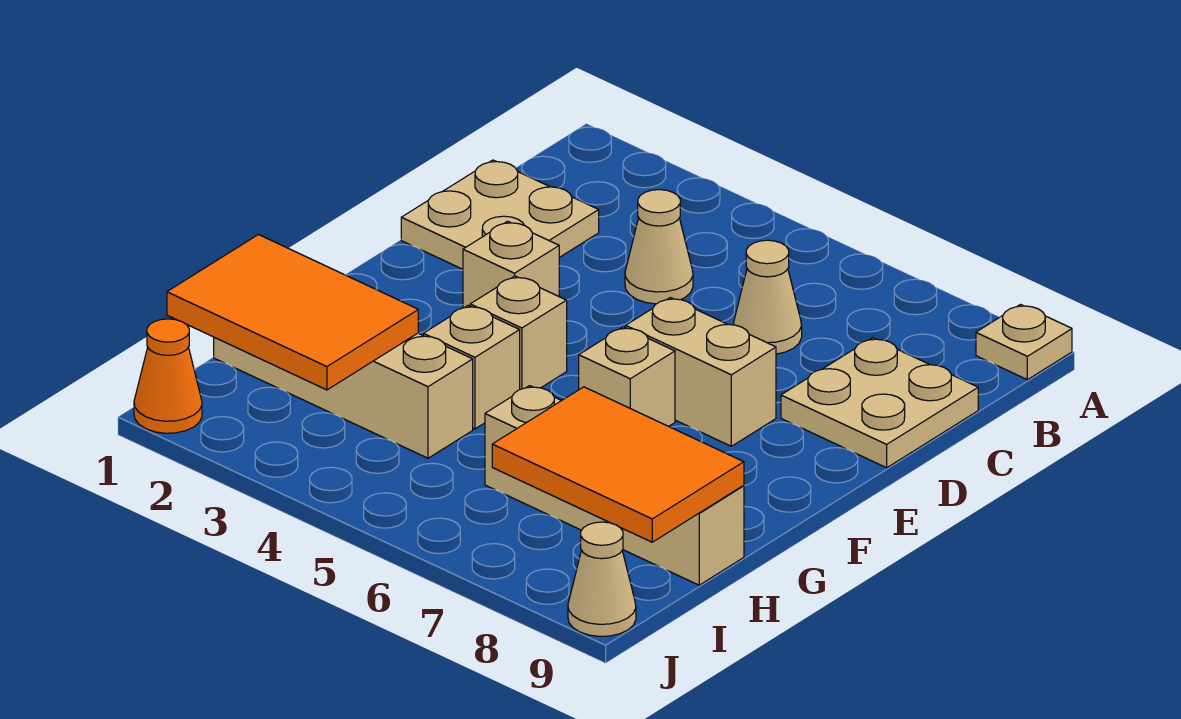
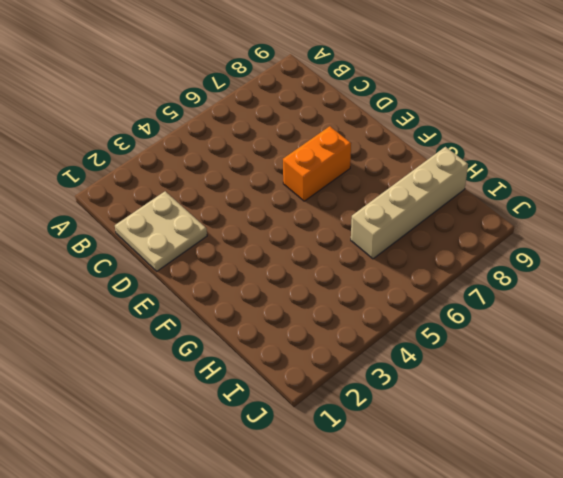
orange 1x2 brick [283,126,351,201] -> tan 1x2 brick [626,298,776,446]
none -> tan 1x1 plate [976,305,1072,380]
none -> tan 1x1 cone [625,190,693,304]
none -> tan 1x1 cone [734,240,802,354]

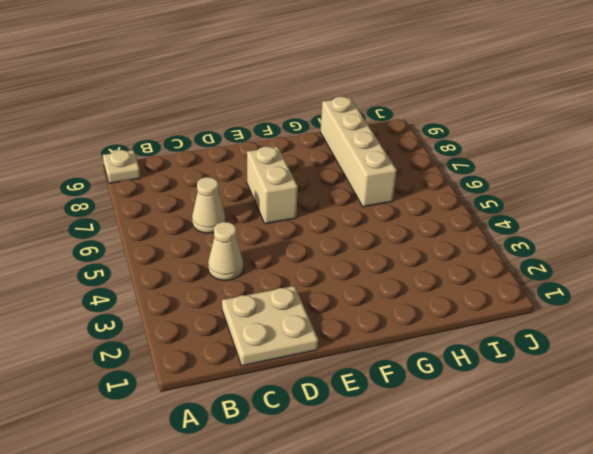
none -> tan 2x2 plate [781,338,978,468]
none -> tan 1x1 brick [463,221,559,308]
none -> tan 1x1 brick [470,276,567,389]

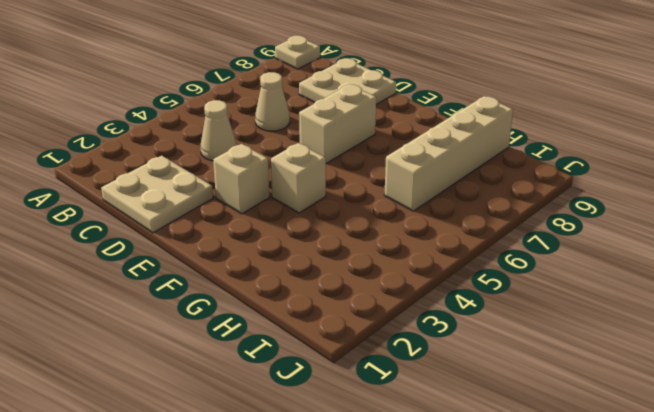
none -> tan 1x1 brick [579,327,675,426]
none -> tan 1x1 brick [423,306,520,429]
none -> tan 1x4 brick [214,333,473,458]

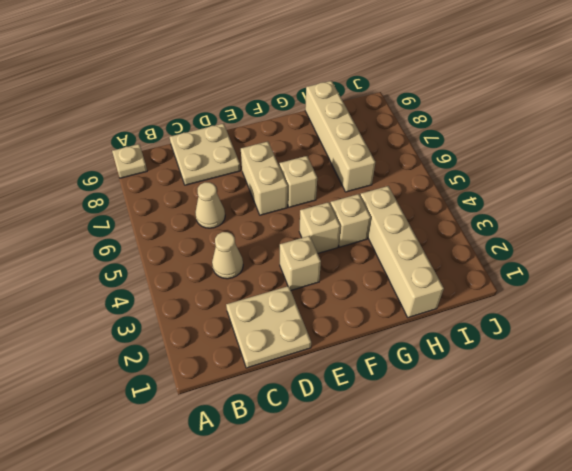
none -> orange 1x1 cone [134,319,202,433]
none -> tan 1x1 cone [568,522,636,636]
none -> orange 2x3 tile [167,235,418,390]

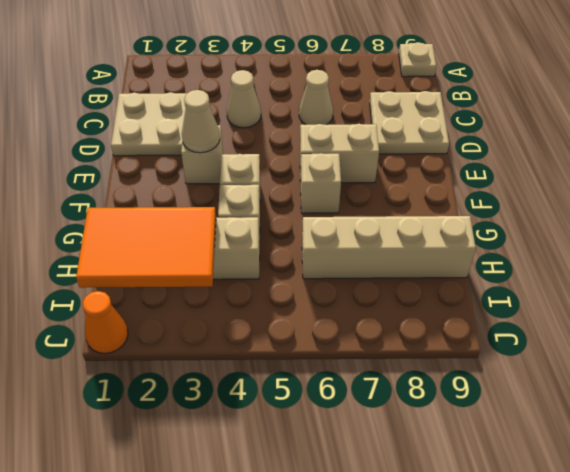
tan 1x1 cone [182,90,220,153] -> tan 1x1 cone moved to [568,522,636,636]
none -> orange 2x3 tile [492,387,744,542]

